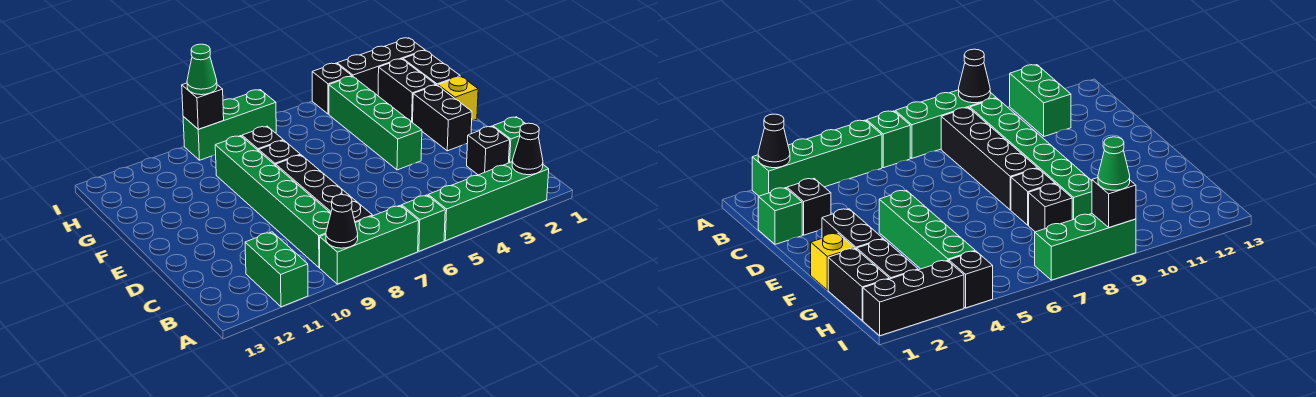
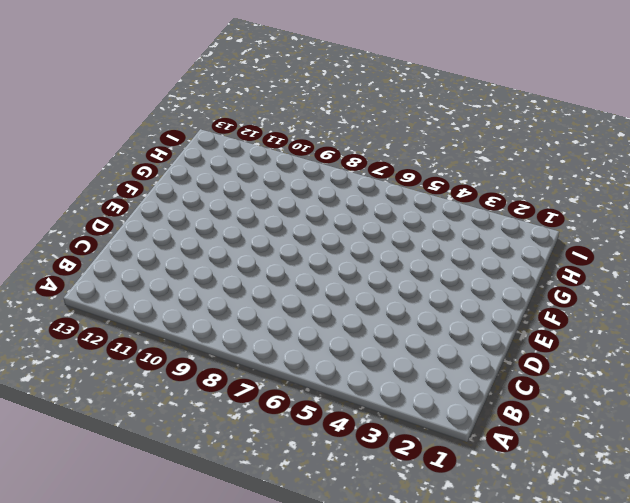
none -> green 1x4 brick [428,162,549,241]
none -> green 1x1 brick [402,195,445,251]
none -> green 1x3 brick [320,205,419,284]

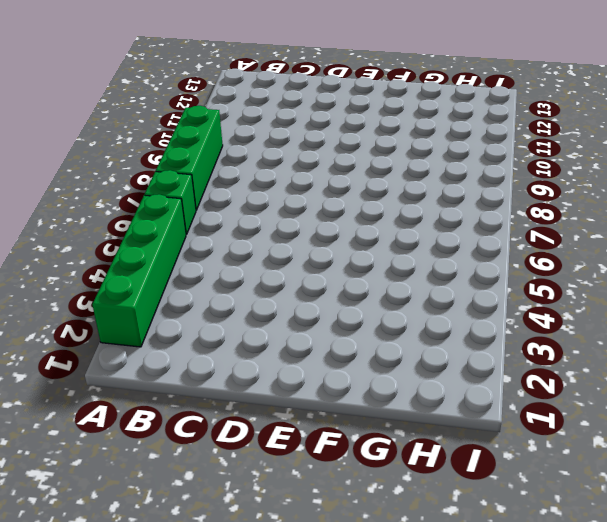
none -> green 1x2 brick [245,232,308,307]
none -> black 1x4 brick [276,155,373,223]
none -> green 1x6 brick [215,136,331,268]

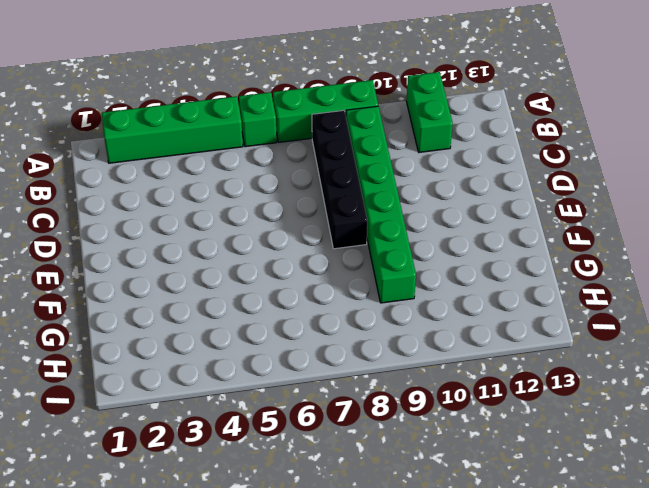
none -> green 1x1 brick [493,117,526,163]
none -> black 1x1 brick [467,126,510,175]
none -> black 1x2 brick [413,85,472,151]

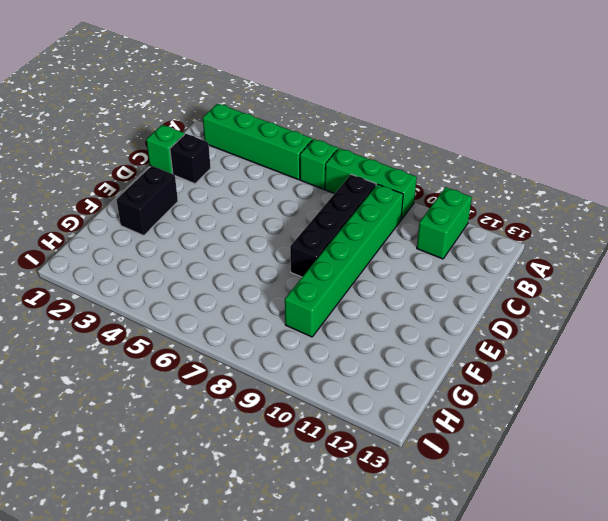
none -> green 1x4 brick [329,76,422,170]
none -> yellow 1x1 brick [438,76,478,121]
none -> black 1x1 brick [259,140,300,165]

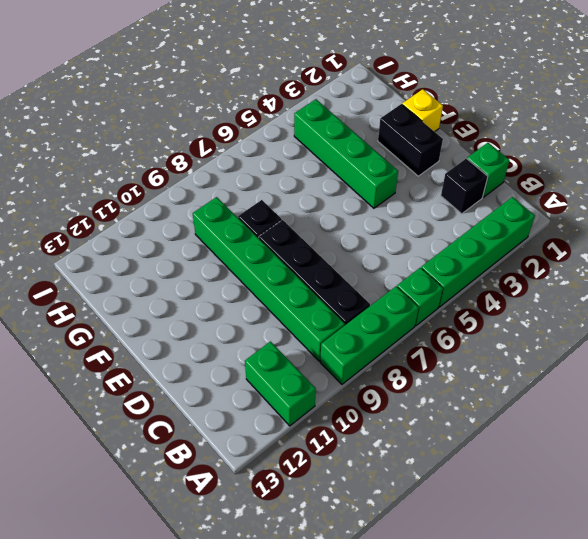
none -> black 1x2 brick [403,51,460,86]
none -> black 1x2 brick [378,59,436,123]
none -> black 1x1 brick [242,126,283,151]

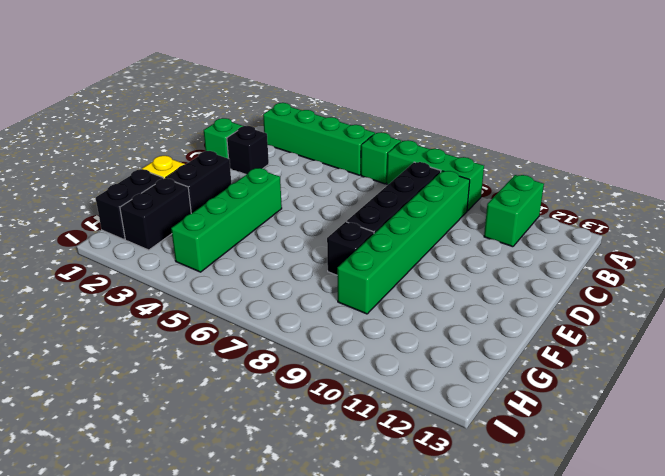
none -> black 1x1 brick [242,126,283,151]
none -> black 1x3 brick [337,38,425,96]
none -> black 1x1 brick [312,63,352,114]

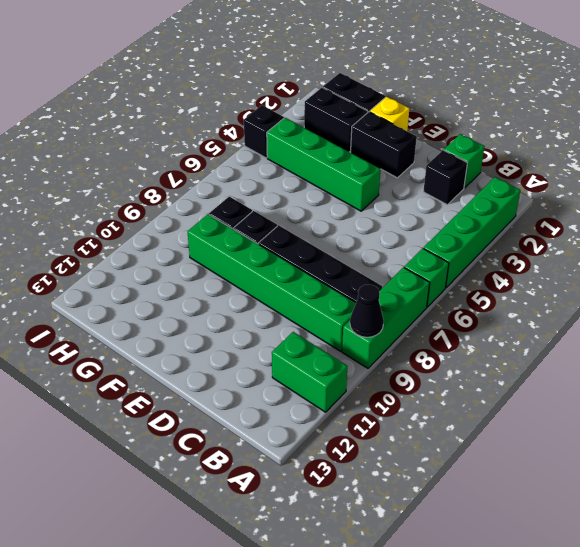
none -> black 1x3 brick [337,38,425,96]
none -> green 1x3 brick [183,90,276,160]
none -> black 1x1 cone [512,123,543,175]

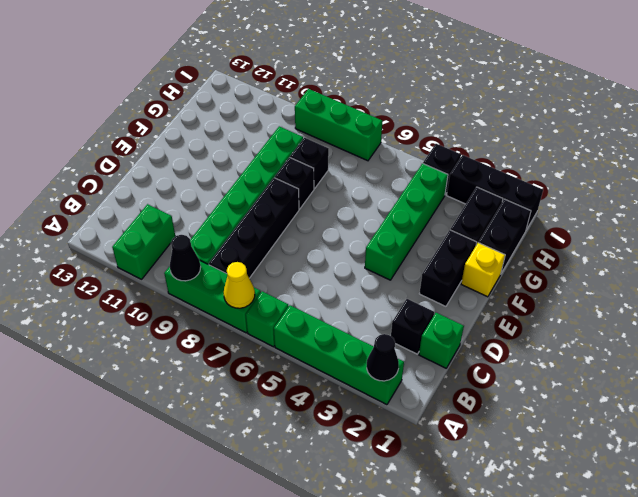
yellow 1x1 cone [224,262,255,308] -> none
none -> black 1x1 brick [182,83,224,129]
none -> green 1x1 cone [187,44,217,95]

